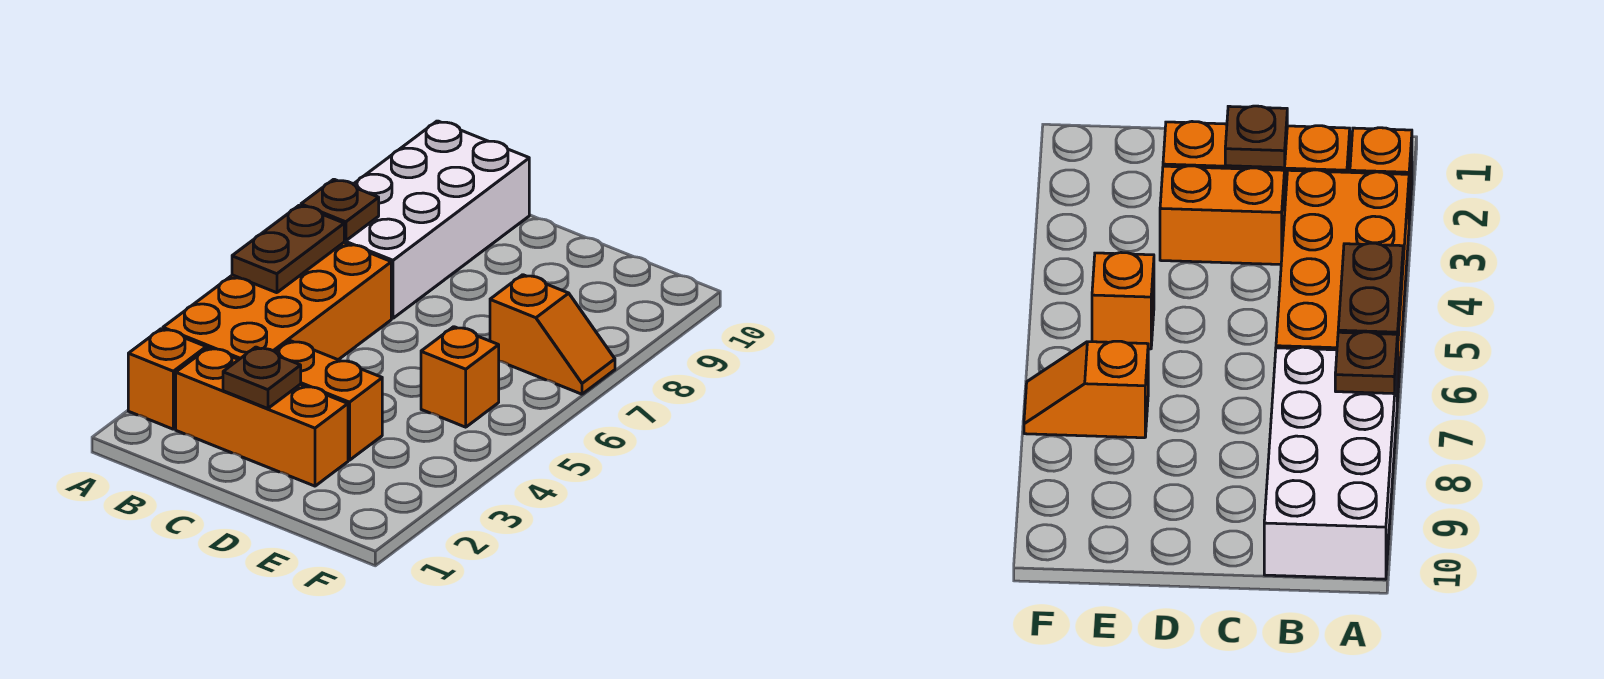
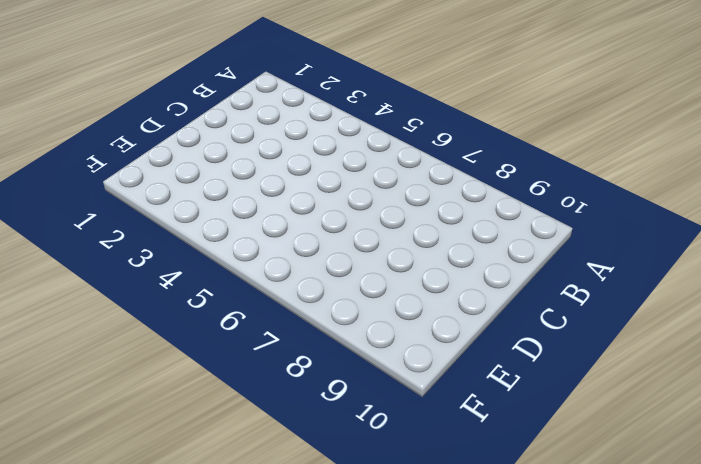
none -> orange 1x1 brick [128,329,206,429]
none -> orange 2x4 brick [163,243,391,360]

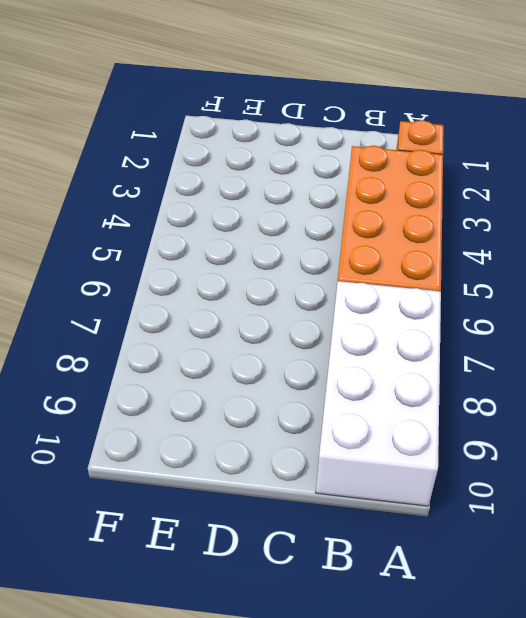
none -> orange 1x3 brick [176,348,348,486]
none -> orange 1x2 brick [276,341,382,460]

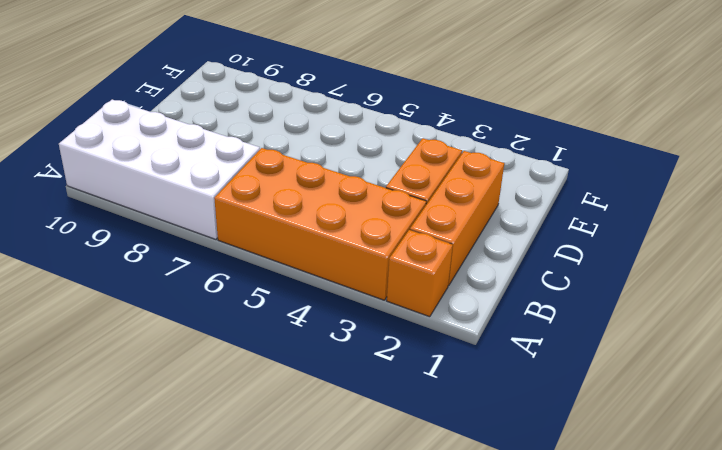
none -> orange 1x1 brick [421,327,499,427]
none -> orange 1x2 slope [490,275,615,394]

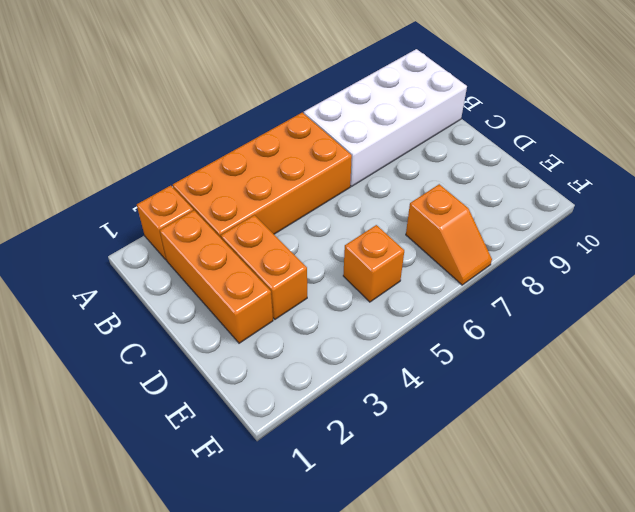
none -> brown 1x2 plate [232,205,344,293]
none -> brown 1x1 plate [301,179,379,241]

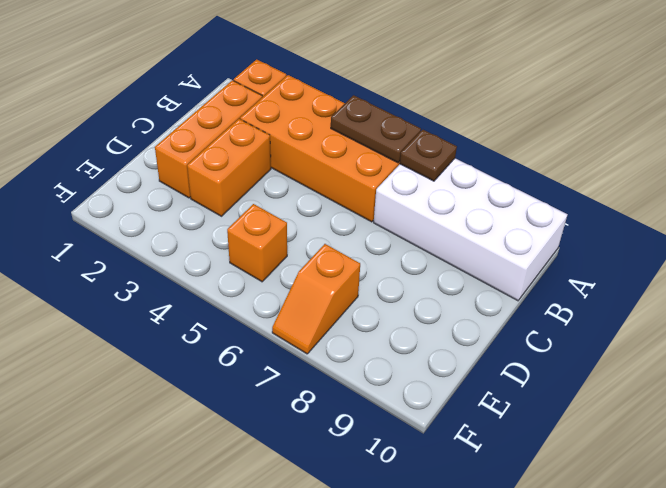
none -> brown 1x1 plate [223,347,301,409]

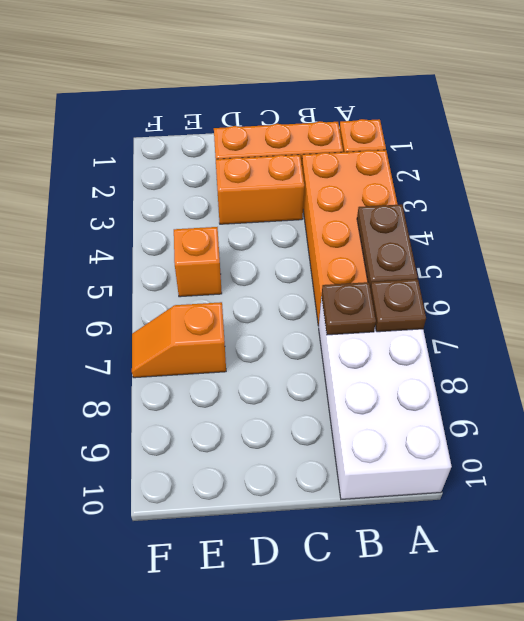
brown 1x1 plate [321,282,376,335] -> brown 1x1 plate moved to [223,347,301,409]

